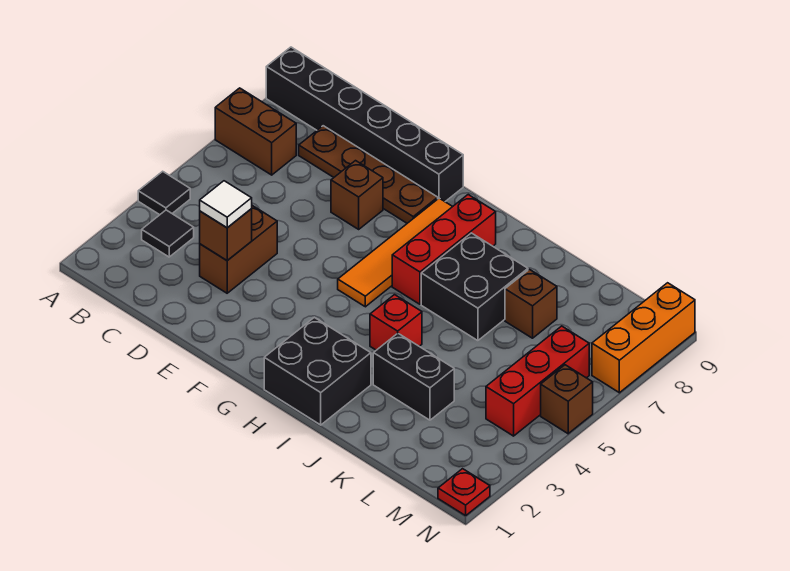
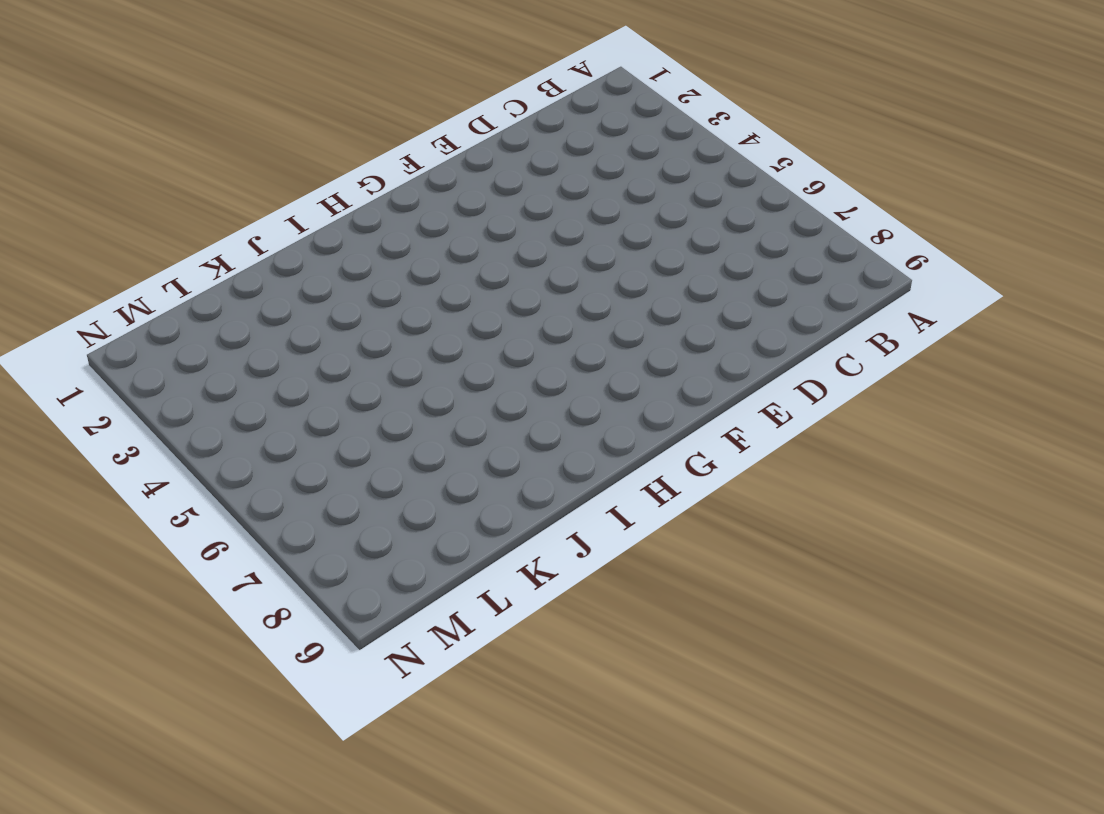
none -> black 1x1 tile [138,171,190,215]
none -> brown 1x2 brick [215,88,296,175]
none -> black 1x6 brick [266,47,463,202]

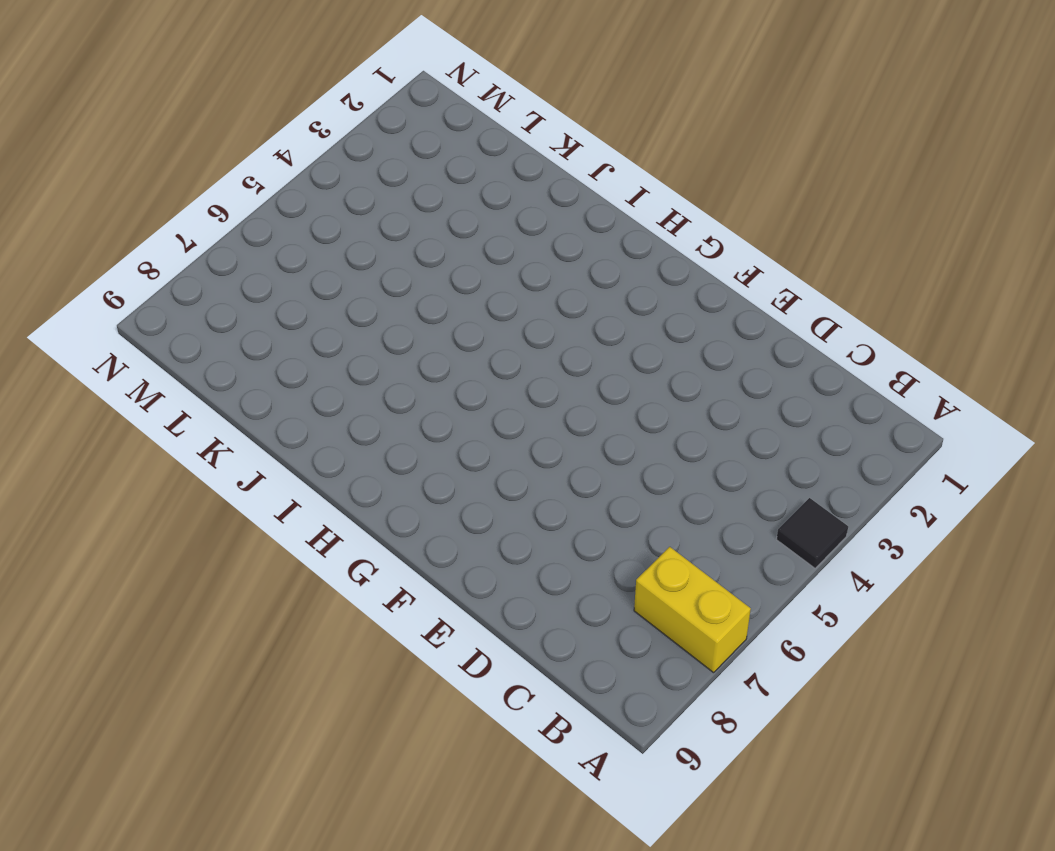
yellow 1x2 brick [634,547,751,673] -> brown 1x2 brick [215,88,296,175]
none -> black 1x6 brick [266,47,463,202]
none -> black 1x1 tile [142,210,194,257]
none -> brown 1x4 plate [299,126,438,223]

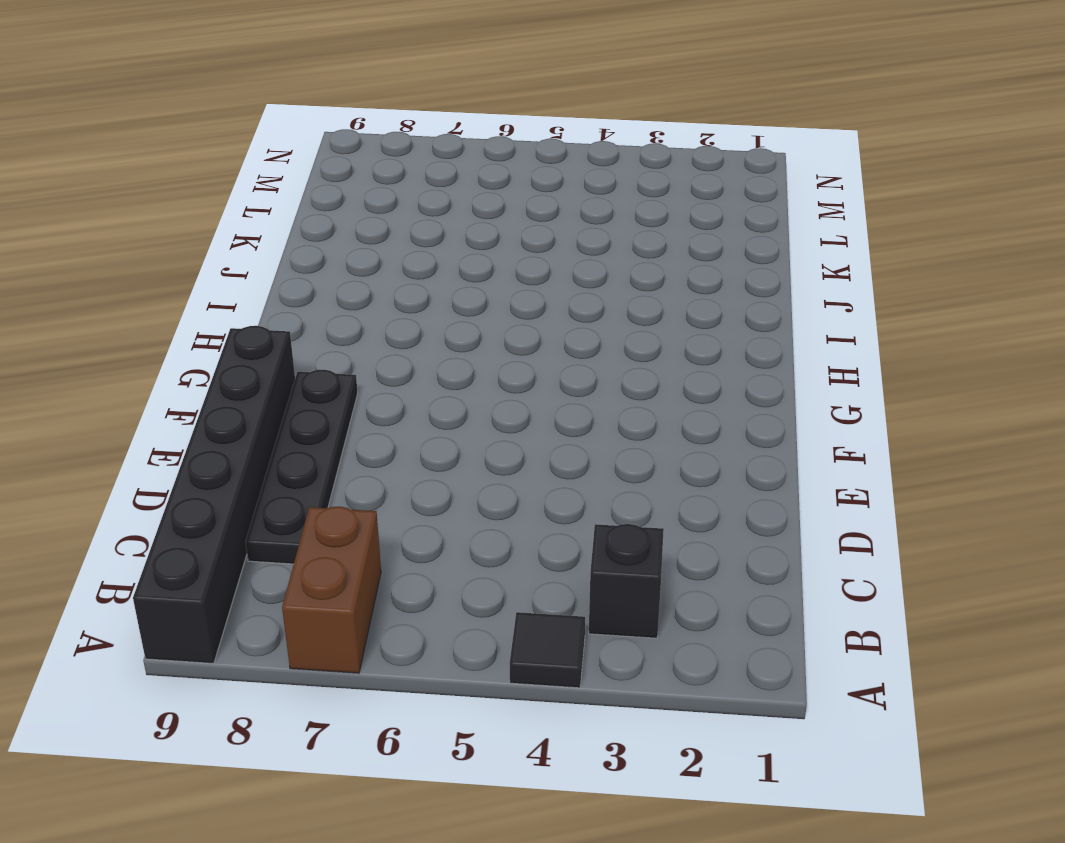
black 1x1 brick [589,524,664,638] -> black 1x1 tile [142,210,194,257]
black 1x4 plate [245,370,358,564] -> brown 1x4 plate [299,126,438,223]
none -> brown 1x2 brick [200,206,277,293]
none -> brown 1x1 brick [331,161,383,229]
none -> orange 1x4 tile [338,198,452,307]

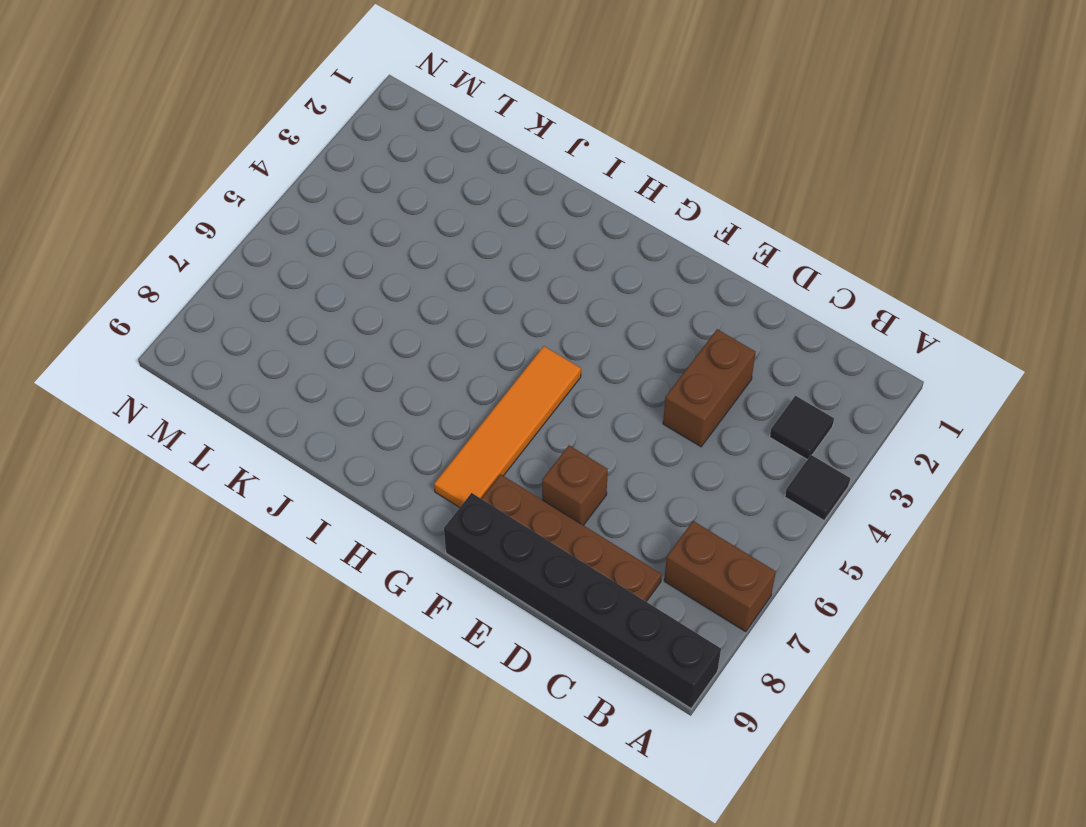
none -> black 2x2 brick [264,317,371,425]
none -> red 1x3 brick [392,195,496,304]
none -> red 1x1 brick [370,295,422,350]

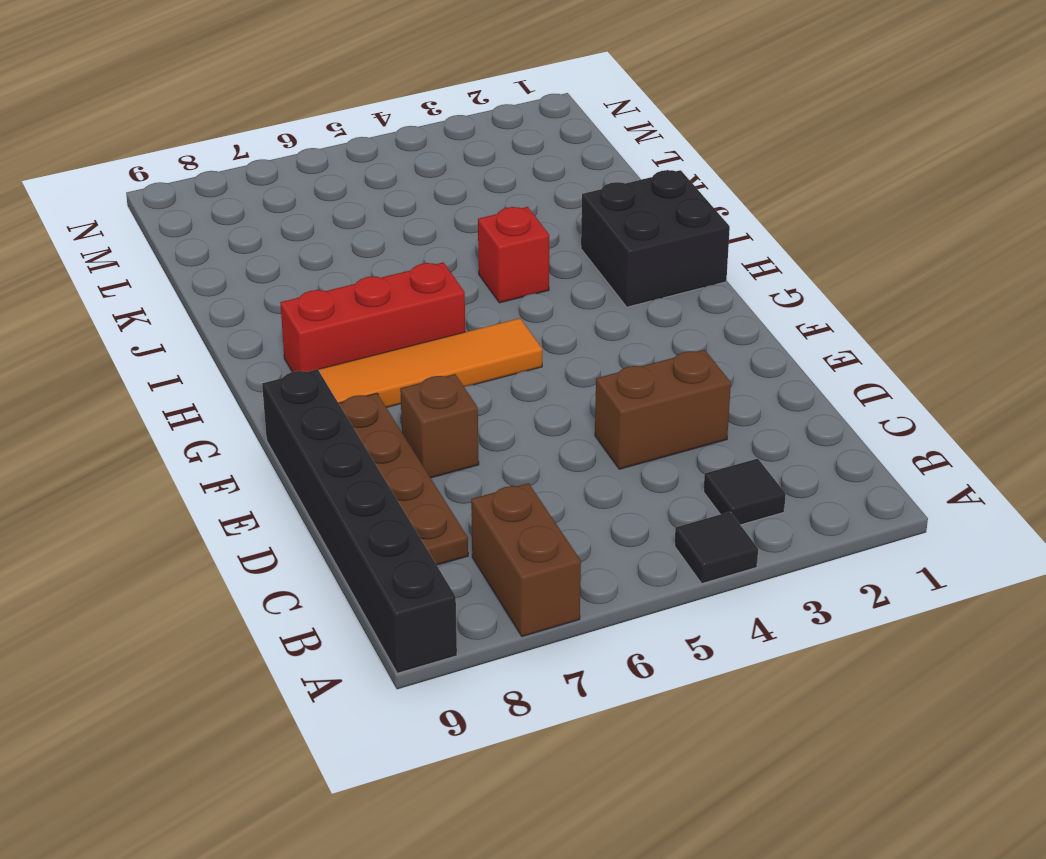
none -> black 2x2 brick [421,233,528,341]
none -> black 1x2 brick [373,333,454,420]
none -> brown 1x1 brick [505,269,557,338]

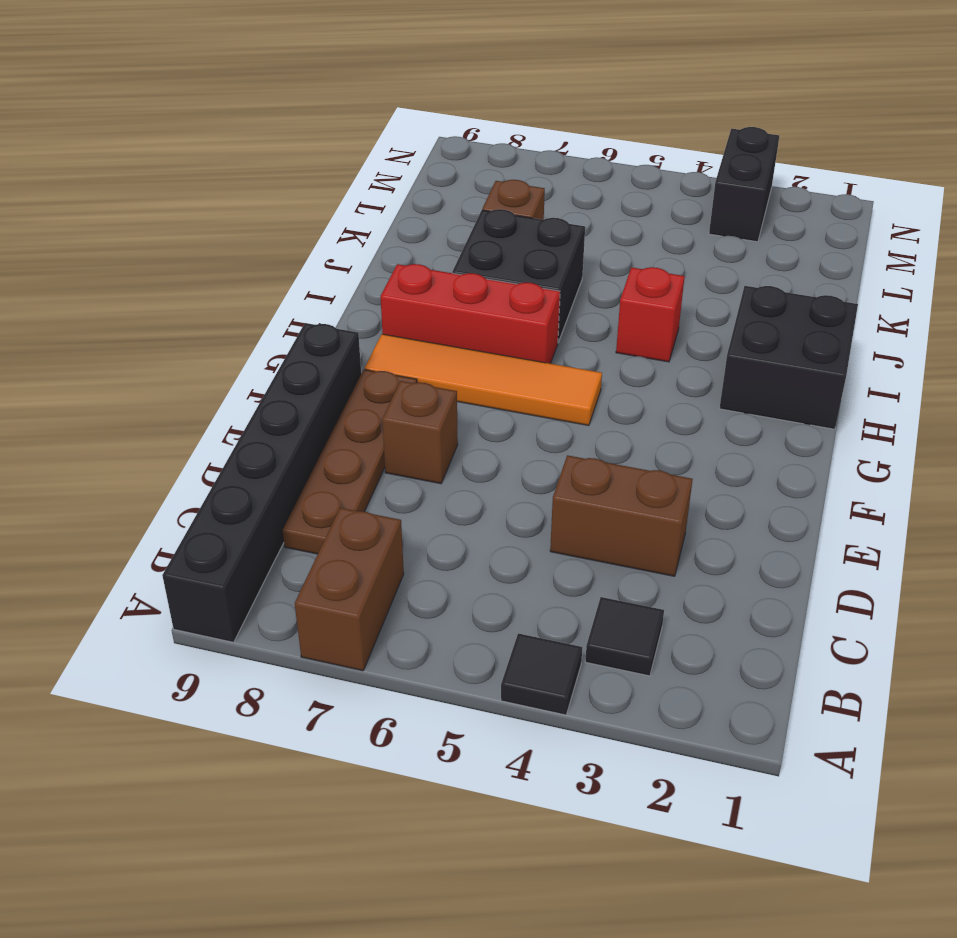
black 1x2 brick [709,127,779,242] -> black 1x2 brick moved to [373,333,454,420]
none -> red 1x3 brick [486,326,589,436]
none -> red 1x1 plate [438,469,490,516]
none -> brown 1x1 brick [541,365,593,434]

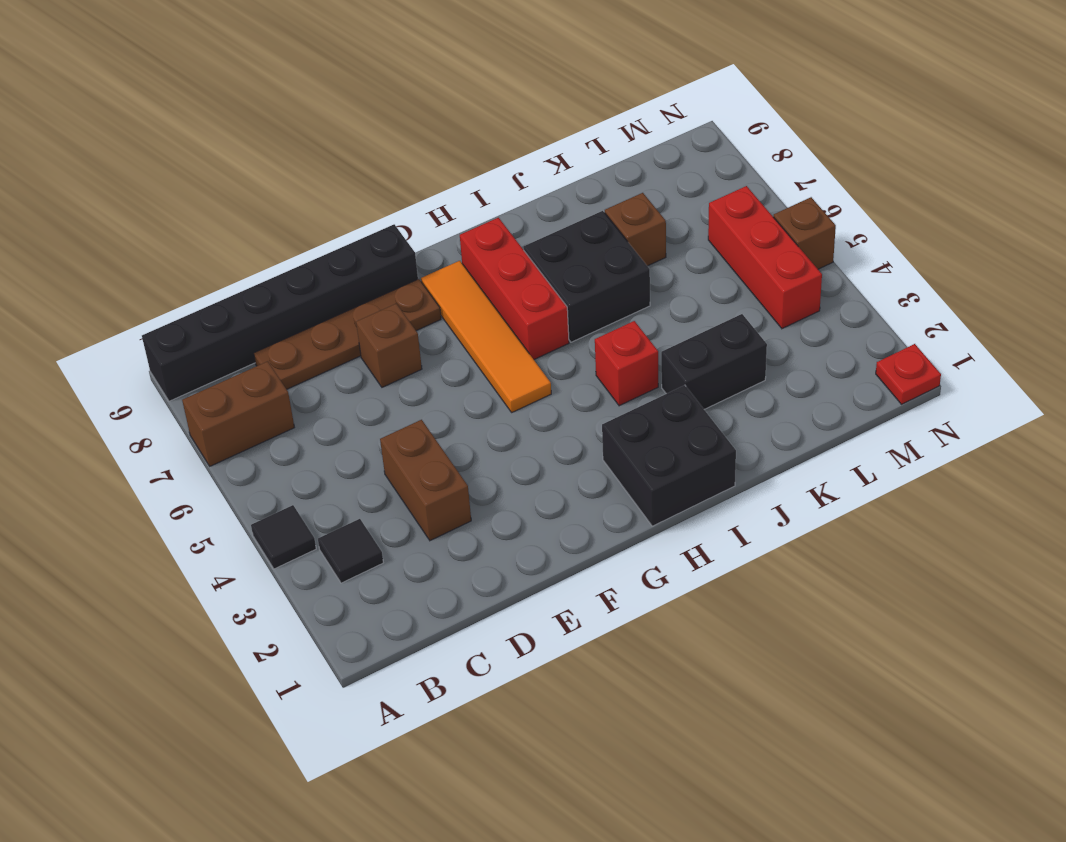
none -> orange 1x3 brick [592,283,695,393]
none -> brown 1x1 brick [200,209,252,260]
none -> white 1x1 tile [200,181,252,228]

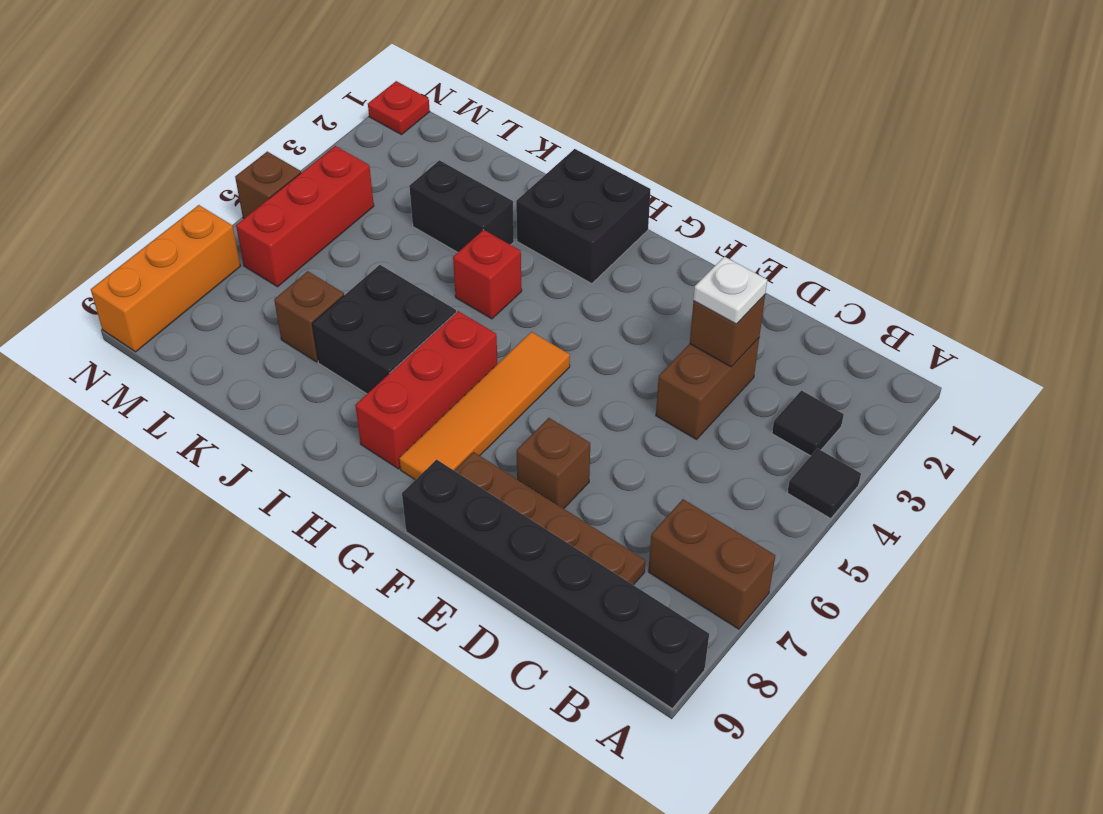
white 1x1 plate [694,257,767,324] -> white 1x1 tile [200,181,252,228]

